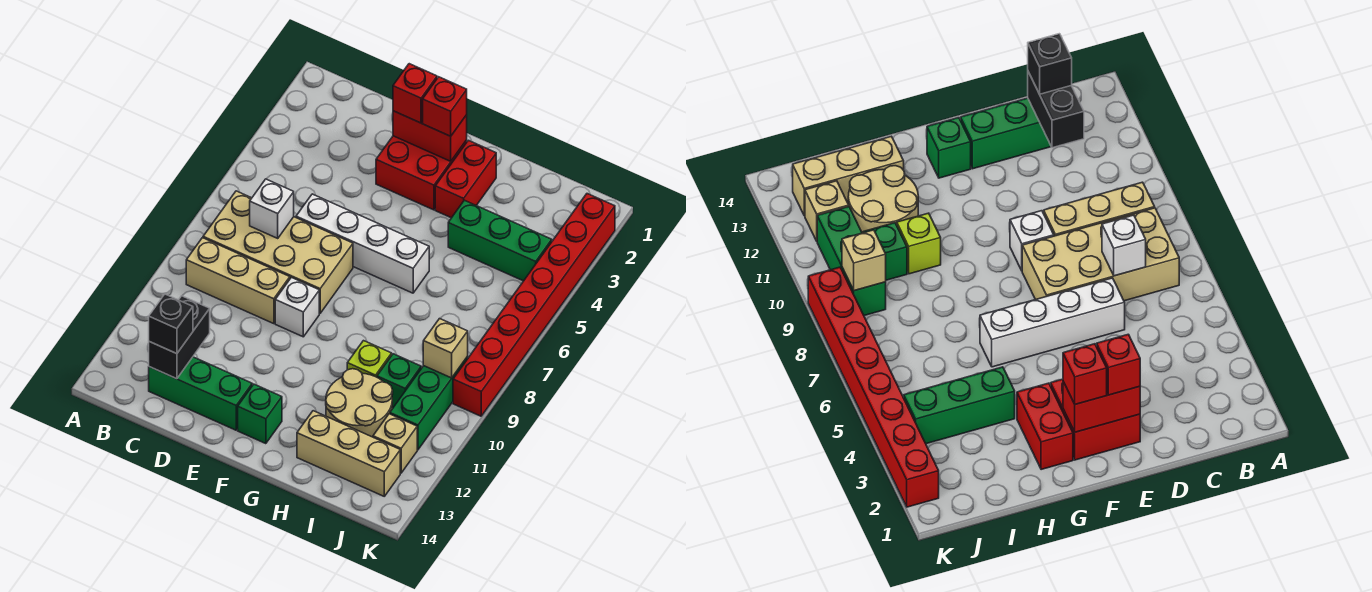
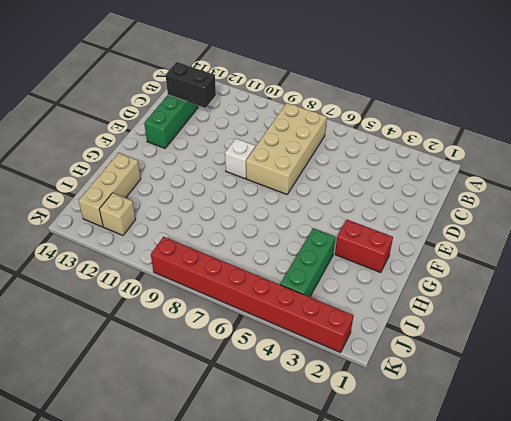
none -> tan 1x3 brick [186,238,290,324]
none -> white 1x4 brick [296,194,429,293]
none -> red 2x2 brick [376,136,467,210]

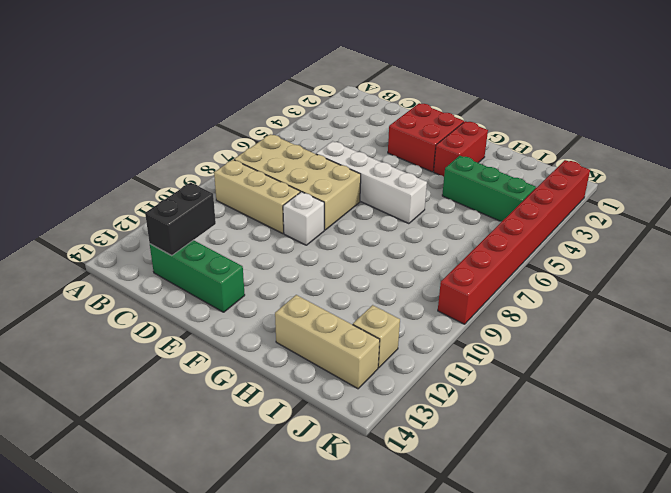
none -> green 1x1 brick [238,384,282,444]
none -> lime 1x1 brick [347,341,392,377]
none -> tan 2x2 round brick [326,369,393,437]

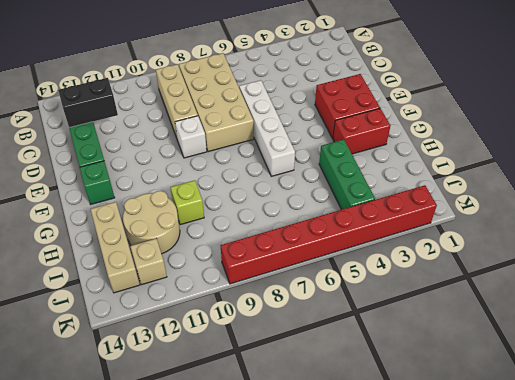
none -> green 1x1 brick [377,354,421,408]
none -> green 1x3 brick [390,357,468,450]
none -> white 1x1 brick [250,179,294,238]

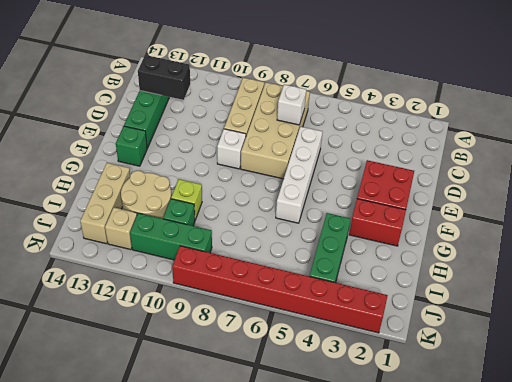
none -> red 1x2 brick [393,111,467,161]
none -> tan 1x1 brick [423,319,468,378]
none -> black 1x1 brick [149,294,193,354]

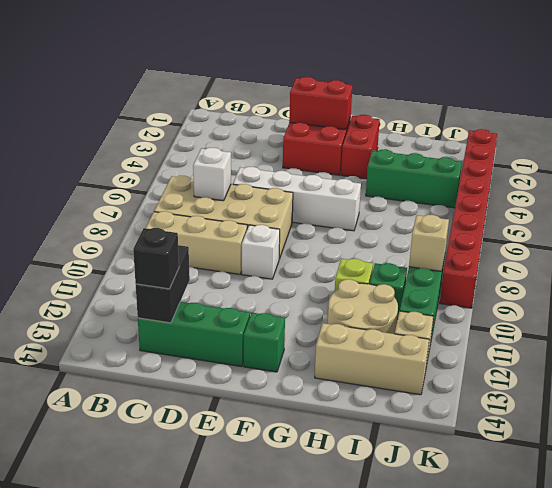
none -> red 1x1 brick [393,64,437,123]
none -> red 1x1 brick [423,77,467,136]

